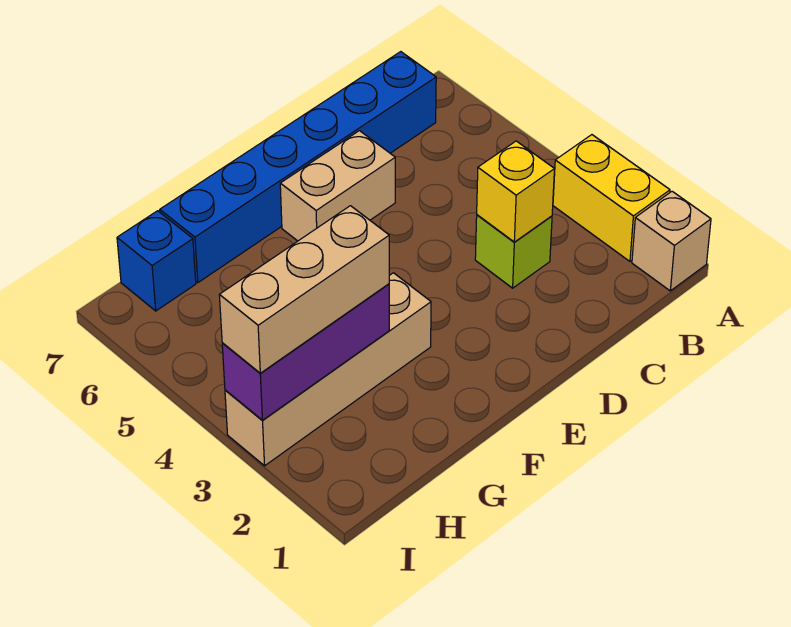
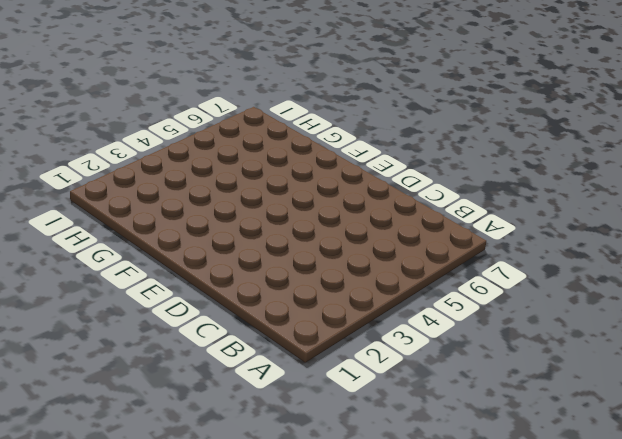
none -> tan 1x1 brick [632,191,711,291]
none -> yellow 1x2 brick [553,135,670,261]

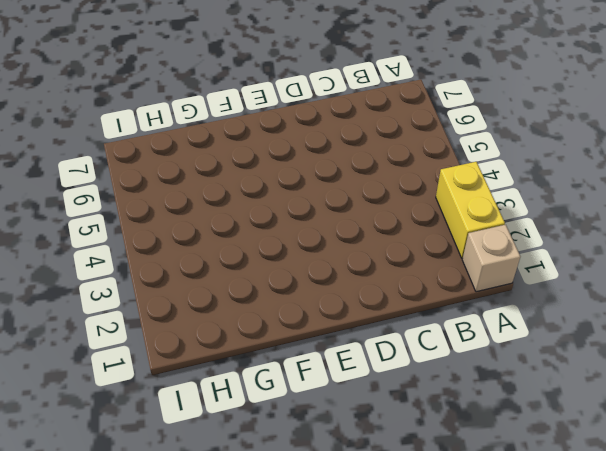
none -> blue 1x6 brick [160,52,436,283]
none -> lime 1x1 brick [475,215,552,288]

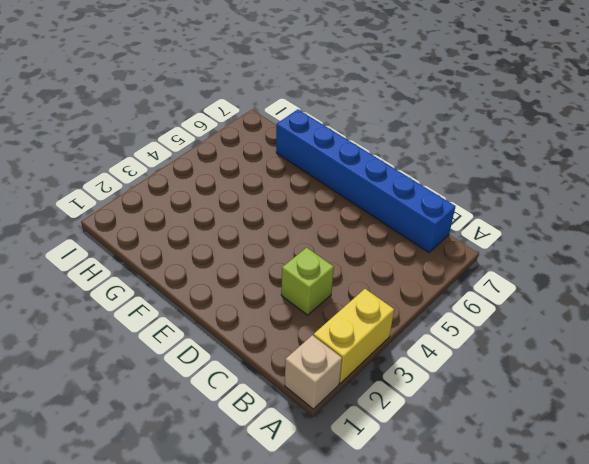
none -> tan 1x2 brick [280,131,395,241]
none -> tan 1x4 brick [225,273,431,466]

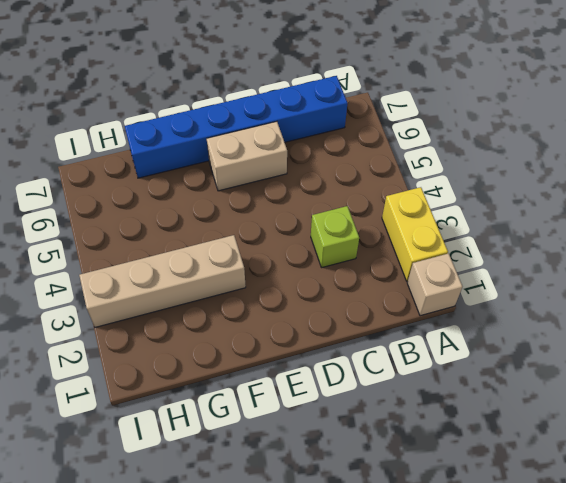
none -> blue 1x1 brick [117,211,196,311]
none -> yellow 1x1 brick [477,141,555,242]

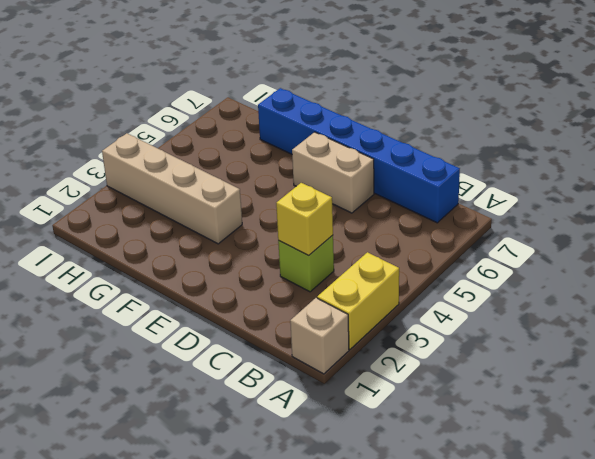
none -> blue 1x1 brick [117,211,196,311]
none -> purple 1x3 brick [222,284,390,420]

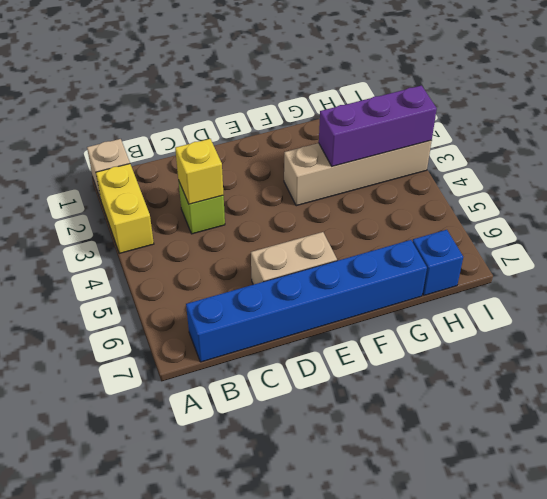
none -> tan 1x3 brick [219,206,389,373]

